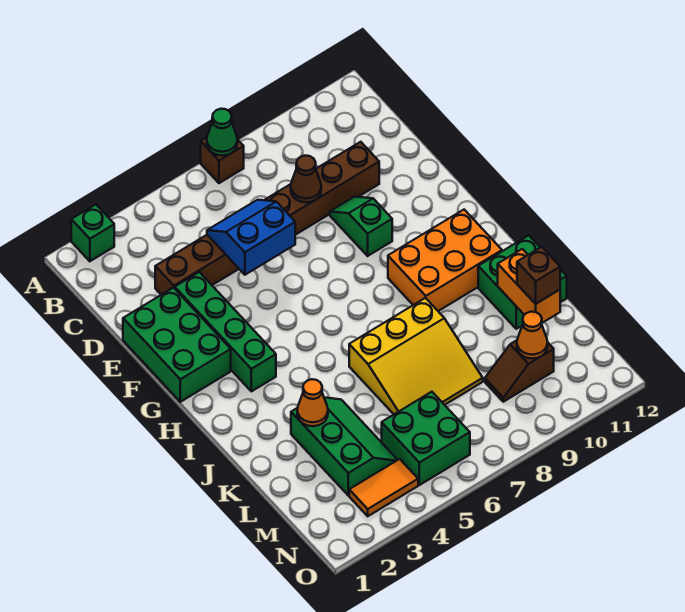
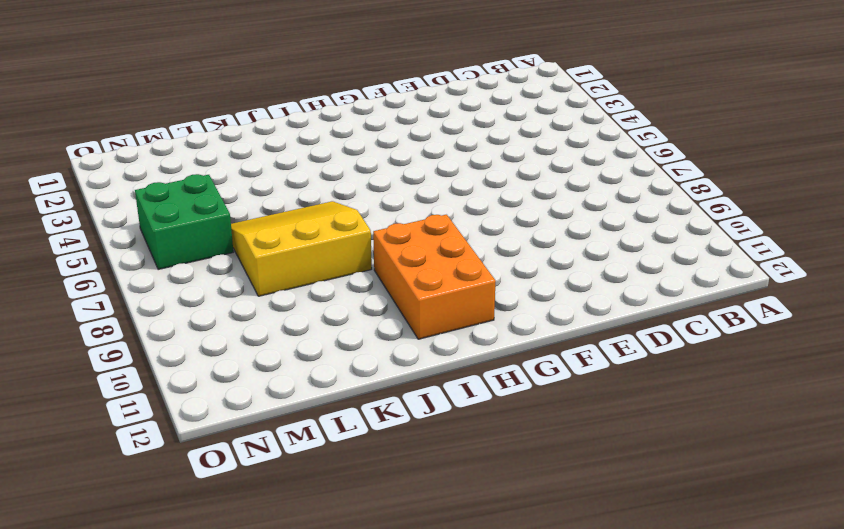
yellow 3x3 slope [231,201,372,296] -> yellow 3x3 slope turned to [349,298,483,414]
none -> green 1x1 brick [71,204,114,261]
none -> brown 1x1 brick [201,137,244,183]
none -> brown 1x8 brick [155,142,379,295]

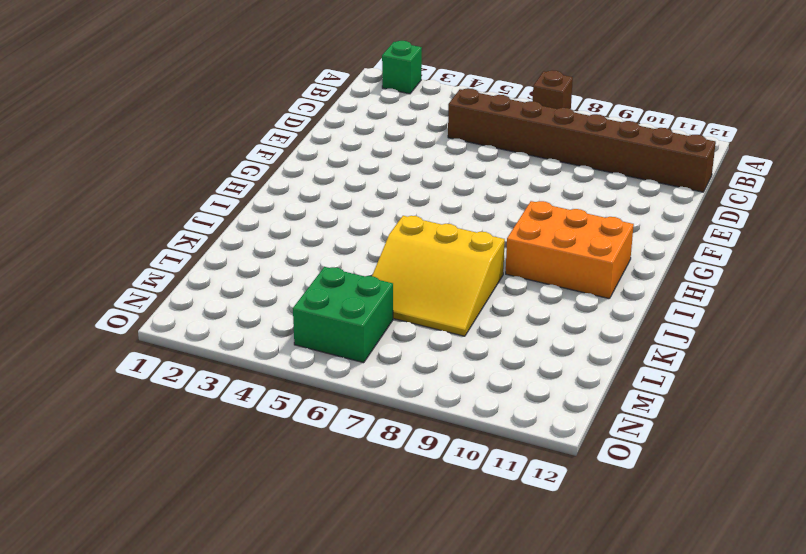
brown 1x8 brick [448,88,716,192] -> brown 1x8 brick moved to [155,142,379,295]
none -> green 2x3 brick [123,288,231,402]
none -> green 1x4 brick [175,272,276,391]
none -> green 1x2 slope [330,197,392,256]

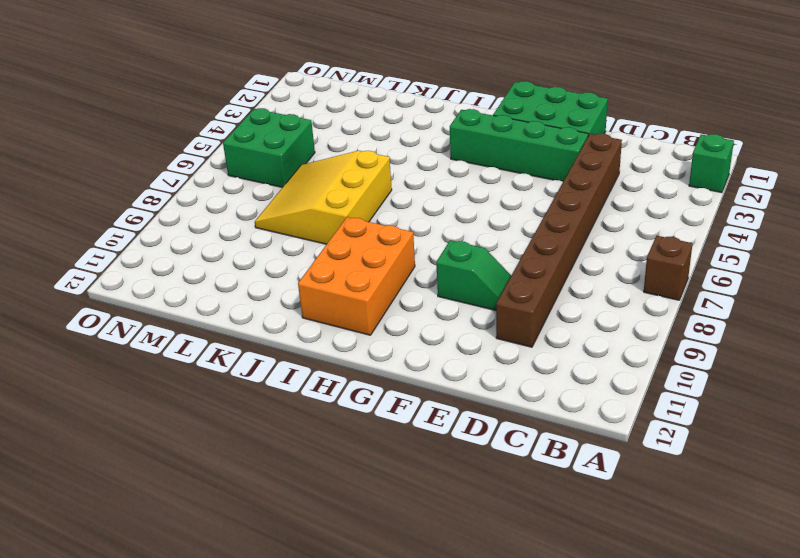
none -> green 2x2 brick [478,235,567,329]
none -> green 2x3 slope [291,397,397,496]
none -> brown 1x2 slope [485,340,554,402]

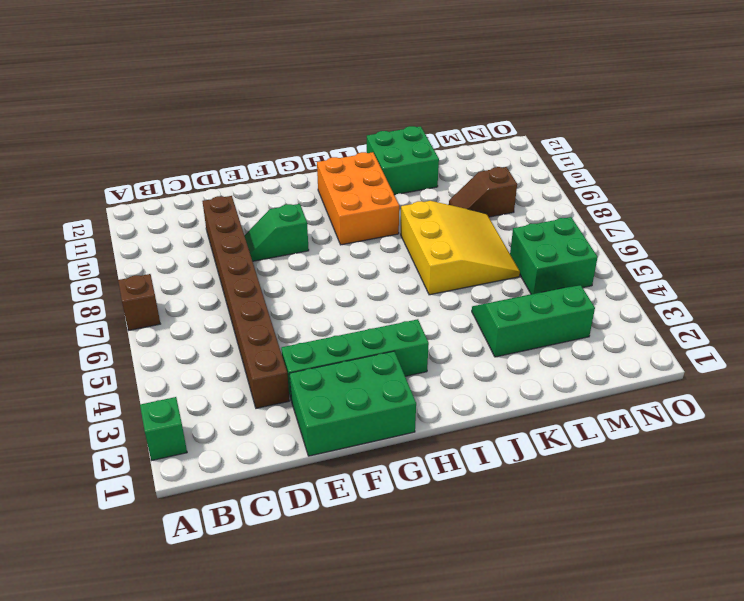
brown 1x2 slope [449,167,517,217] -> brown 1x2 slope turned to [485,340,554,402]
none -> orange 1x2 tile [349,459,418,516]
none -> green 1x1 cone [207,109,237,156]
none -> blue 2x2 slope [207,200,295,275]

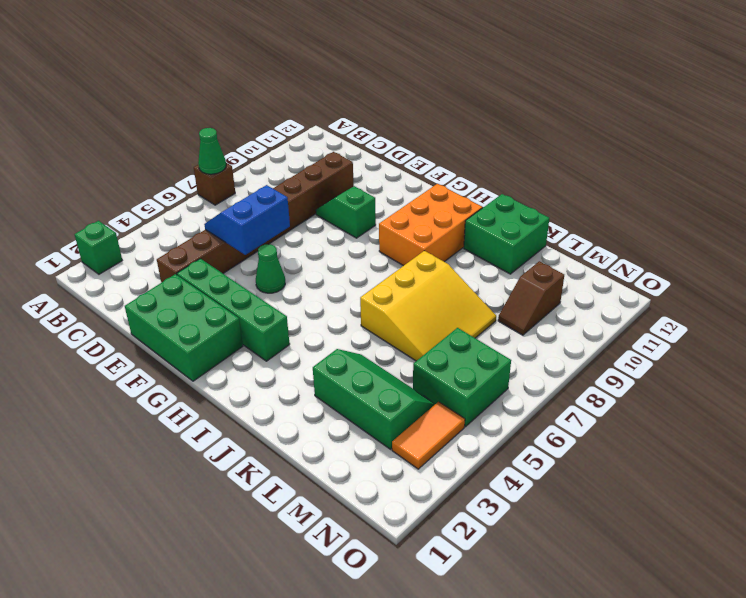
green 1x1 cone [256,244,285,293] -> none
none -> brown 1x1 cone [291,156,321,202]
none -> orange 1x1 cone [297,379,328,426]
none -> orange 1x2 brick [498,249,560,323]

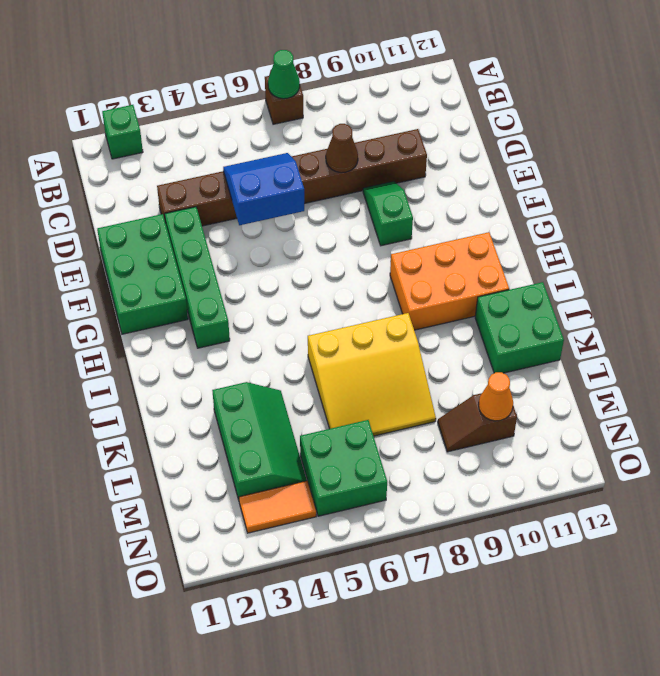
none -> orange 1x1 cone [297,379,328,426]
none -> orange 1x2 brick [498,249,560,323]
none -> brown 1x1 brick [517,247,560,304]

